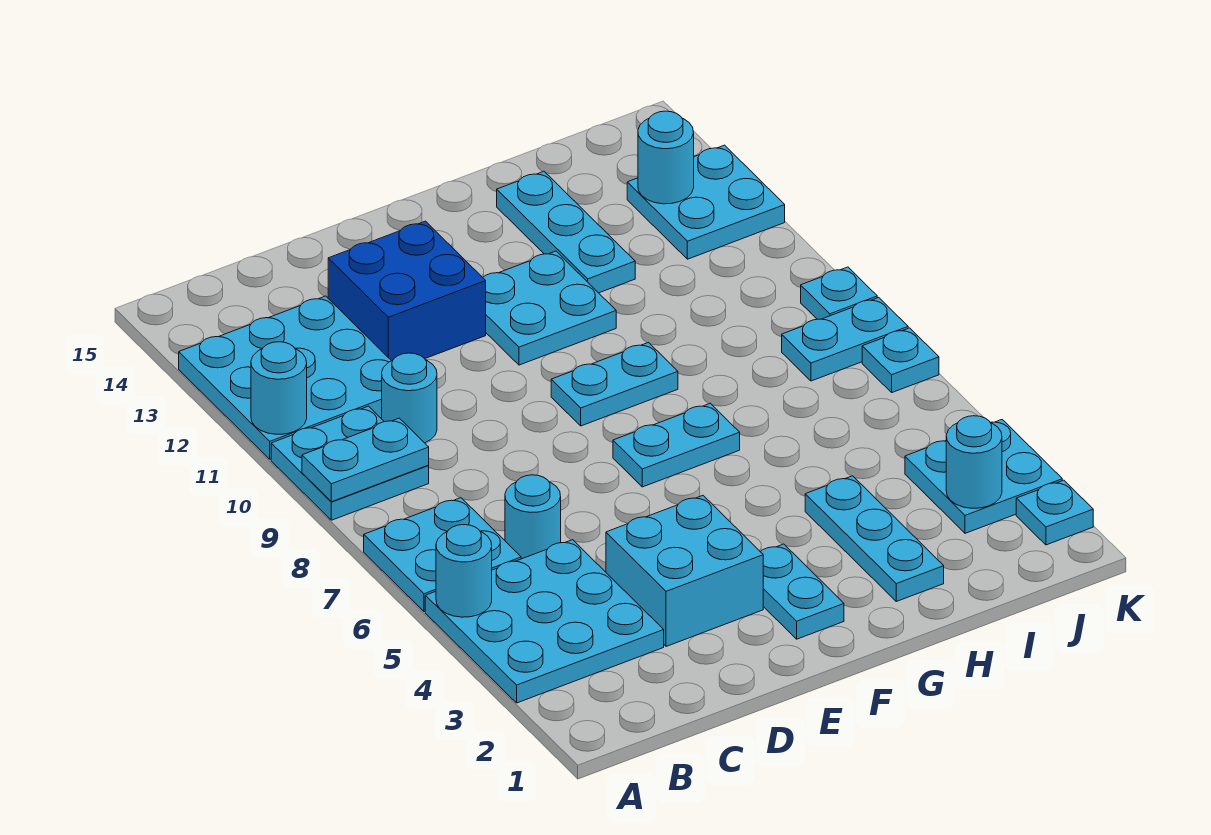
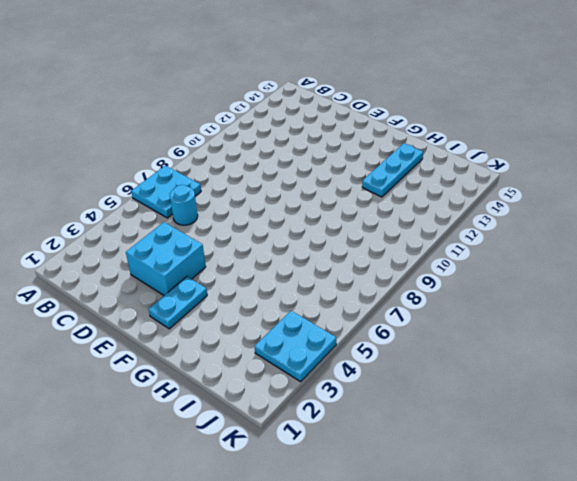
none -> cyan 3x3 plate [425,540,664,703]
none -> cyan 2x2 plate [271,406,429,520]
none -> cyan 3x3 plate [179,296,391,459]

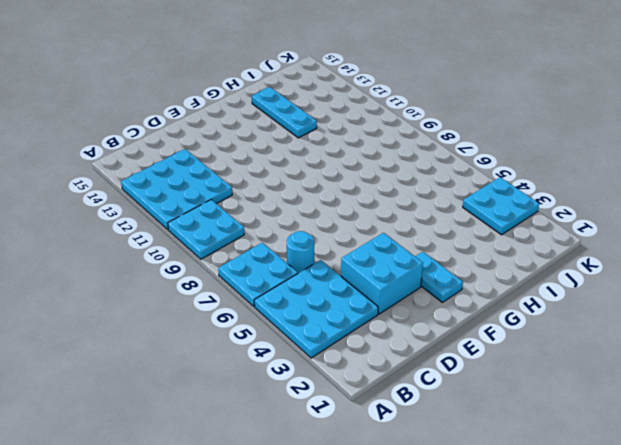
none -> cyan 1x1 round brick [382,353,437,443]
none -> blue 2x2 brick [328,221,486,361]
none -> cyan 1x2 plate [613,403,740,487]

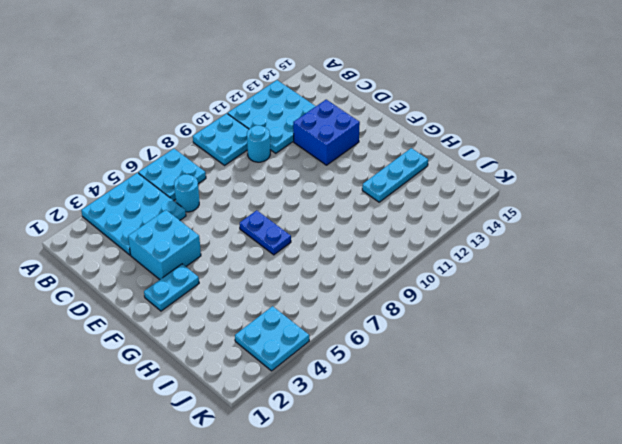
blue 1x2 plate [240,210,291,255] -> cyan 1x2 plate [613,403,740,487]
none -> cyan 1x2 plate [551,343,678,426]
none -> cyan 2x2 plate [483,251,616,365]
none -> cyan 1x3 plate [805,476,944,601]

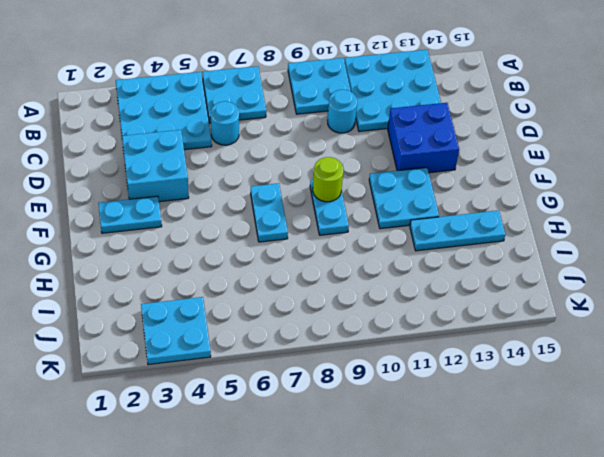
lime 1x1 round brick [313,157,343,202] -> none
none -> cyan 1x3 plate [805,476,944,601]
none -> cyan 1x2 plate [782,298,908,381]
none -> cyan 2x2 plate [627,145,785,259]

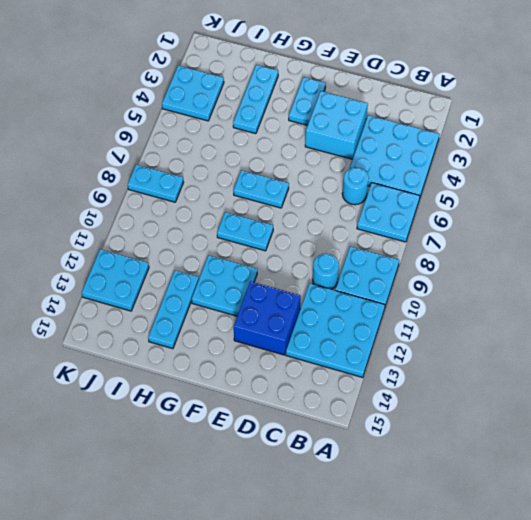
none -> cyan 1x1 plate [1016,480,1093,545]
none -> cyan 1x1 plate [862,328,939,392]
none -> cyan 1x1 plate [801,267,877,319]

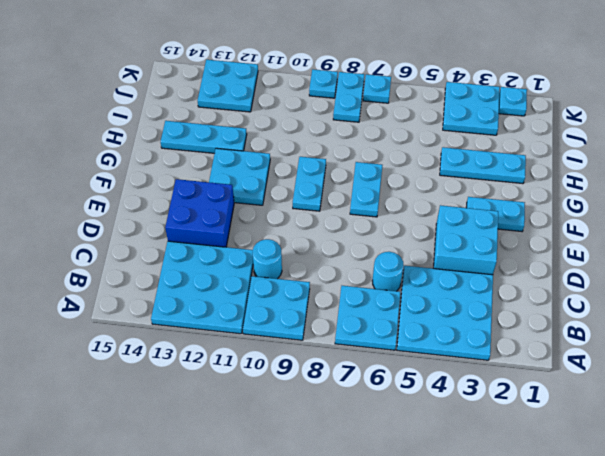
none -> cyan 1x1 round brick [436,525,492,617]
none -> cyan 1x2 plate [302,418,429,502]
none -> cyan 1x1 round brick [251,342,307,434]

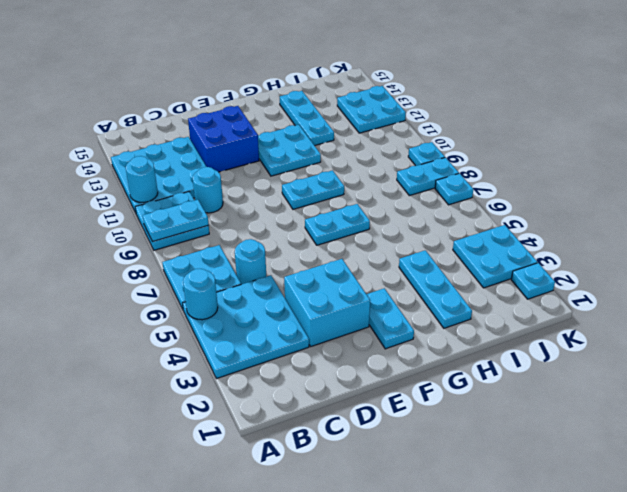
none -> cyan 1x1 round brick [946,416,1002,508]
none -> cyan 1x1 round brick [638,111,694,204]

